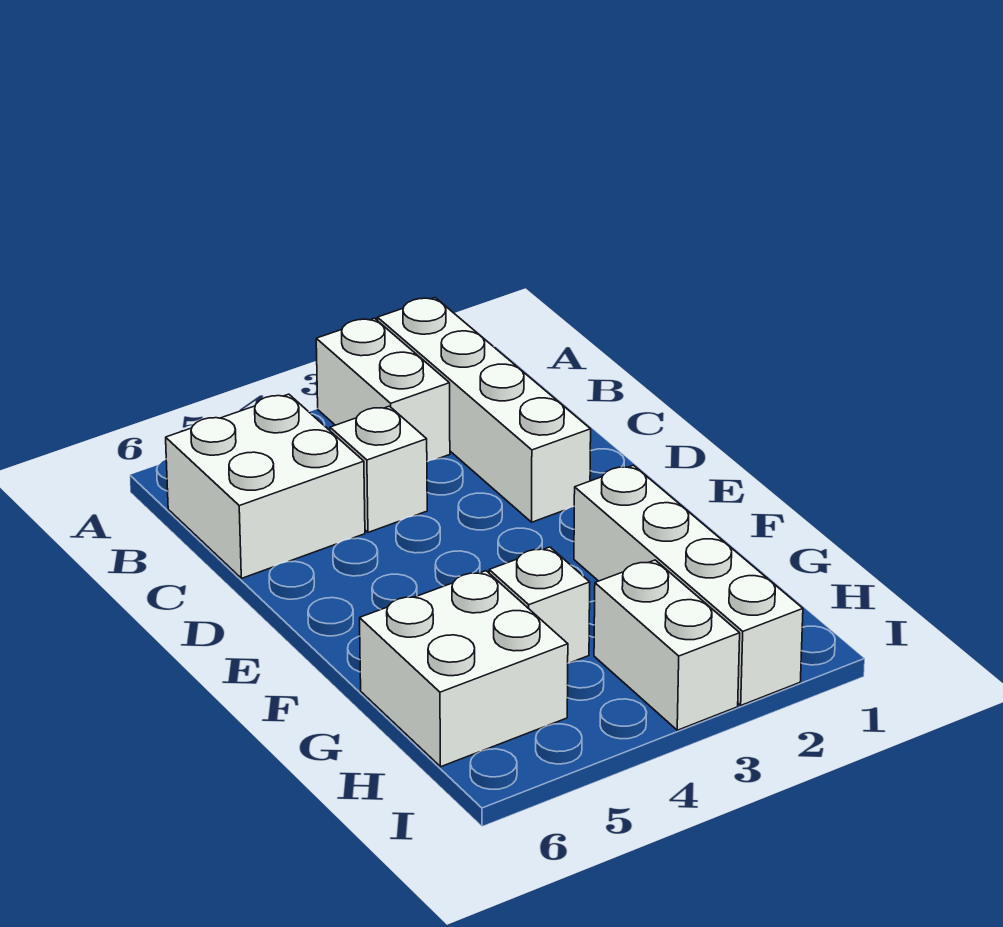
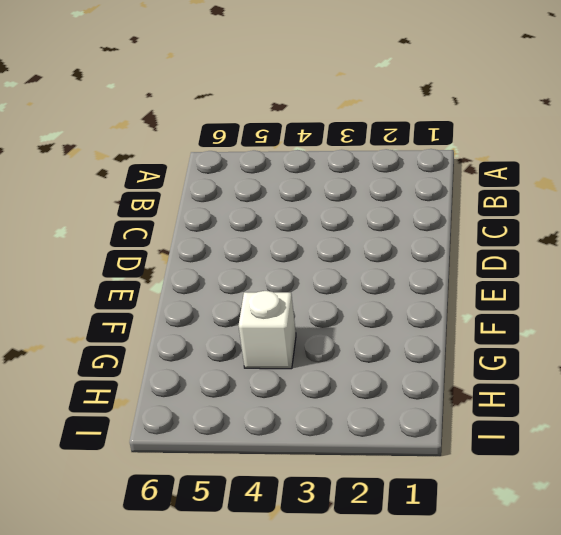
none -> white 1x4 brick [377,298,591,522]
none -> white 1x2 brick [316,318,450,462]

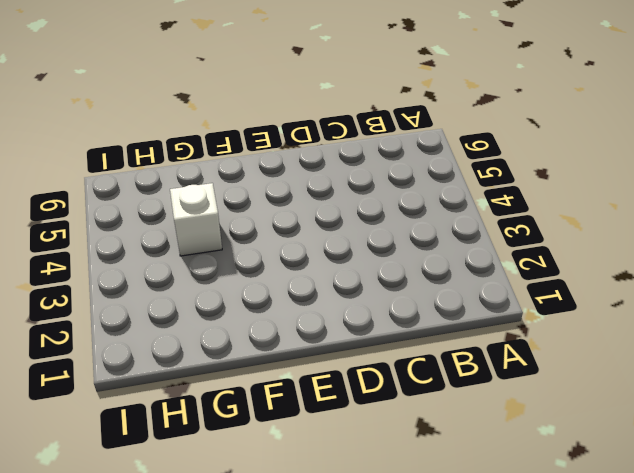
none -> white 1x4 brick [377,298,591,522]
none -> white 1x2 brick [316,318,450,462]

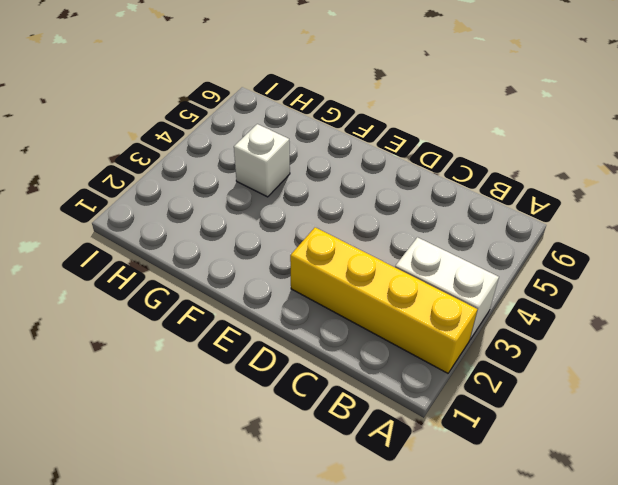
yellow 1x4 brick [290,227,477,373] -> white 1x4 brick [377,298,591,522]
none -> white 2x2 brick [166,394,365,578]
none -> white 1x1 brick [330,406,427,532]

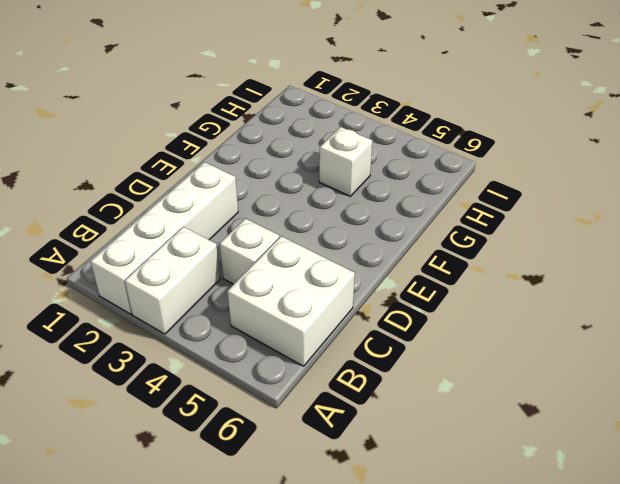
none -> white 1x4 brick [574,465,803,705]
none -> white 2x2 brick [360,571,568,767]

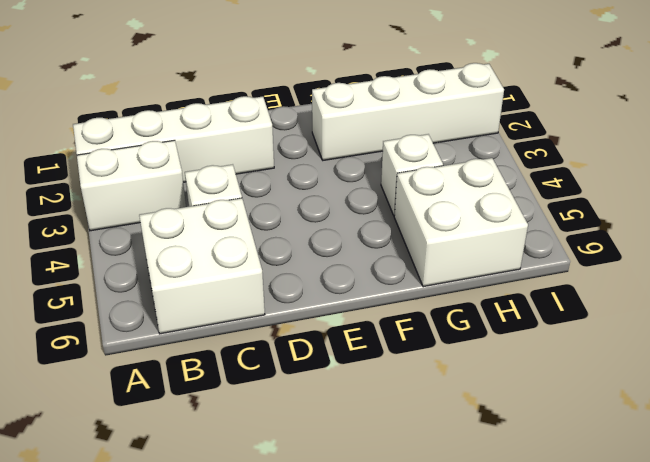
none -> white 1x2 brick [594,560,740,730]

